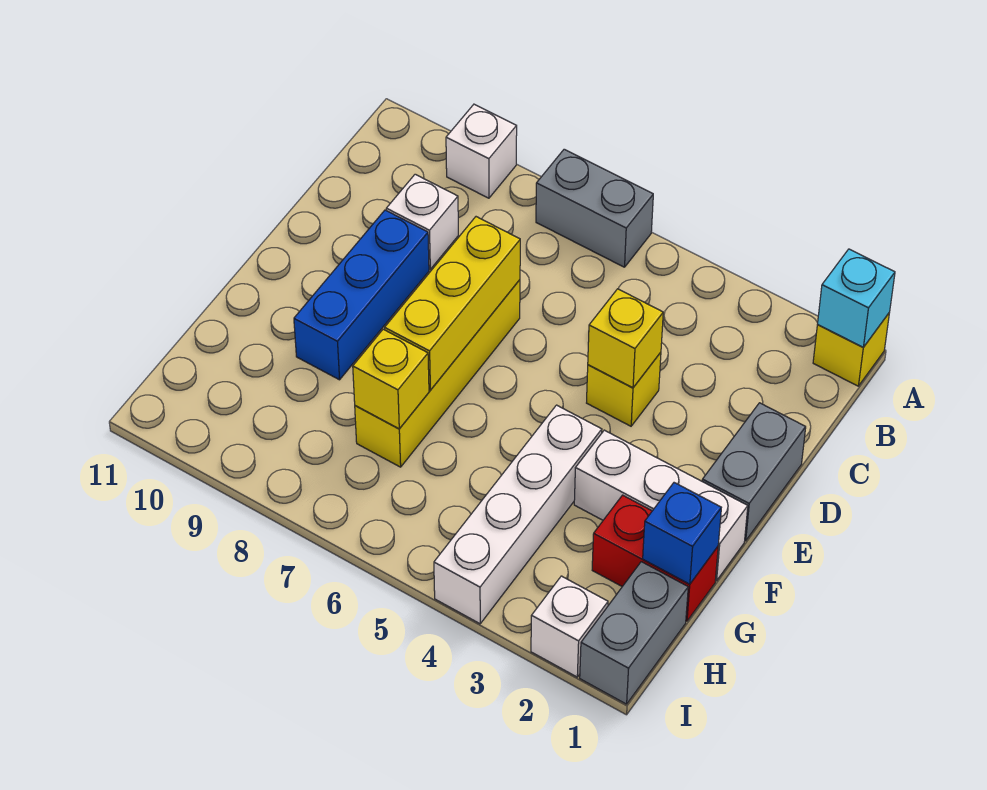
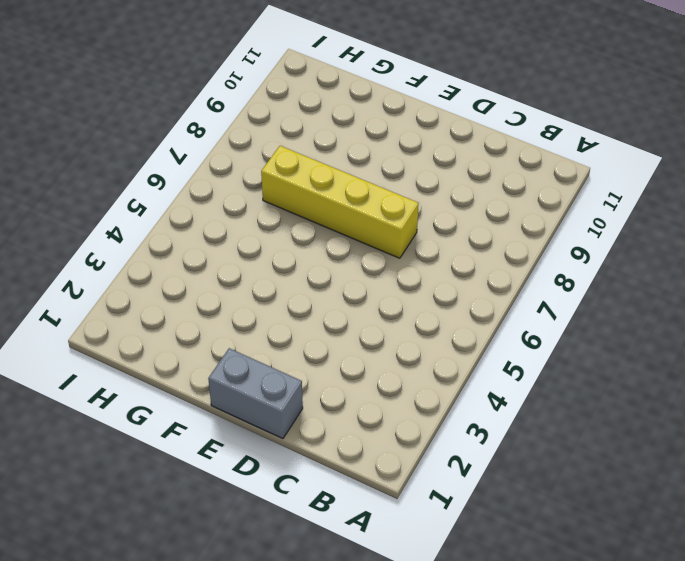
none -> yellow 1x1 brick [813,312,890,386]
none -> grey 1x2 brick [536,149,653,267]
none -> white 1x1 brick [446,104,517,198]

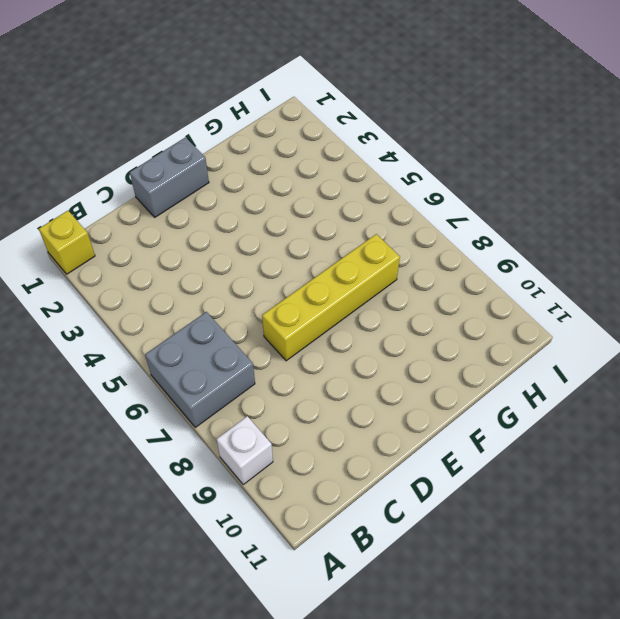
grey 2x2 brick [145,312,255,427] -> grey 1x2 brick [536,149,653,267]
none -> white 1x1 brick [386,174,458,269]
none -> yellow 1x1 brick [587,352,661,426]
none -> blue 1x3 brick [294,210,429,380]

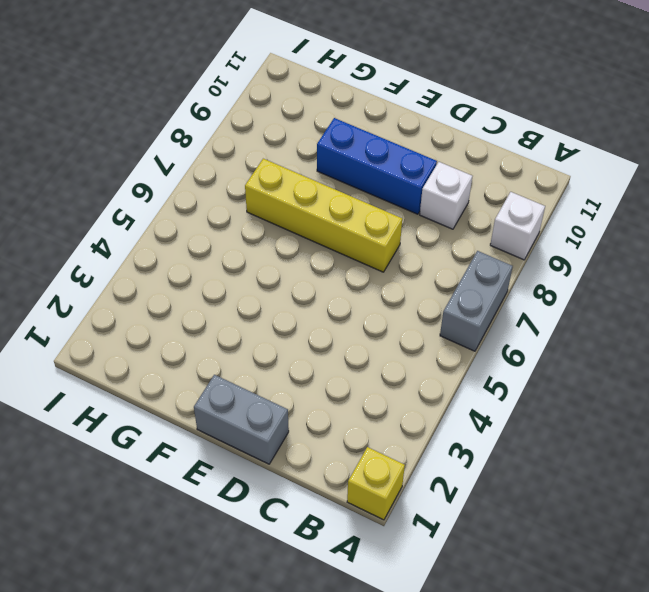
none -> yellow 1x1 brick [587,352,661,426]
none -> white 1x3 brick [574,430,748,581]
none -> white 1x4 brick [434,405,602,624]

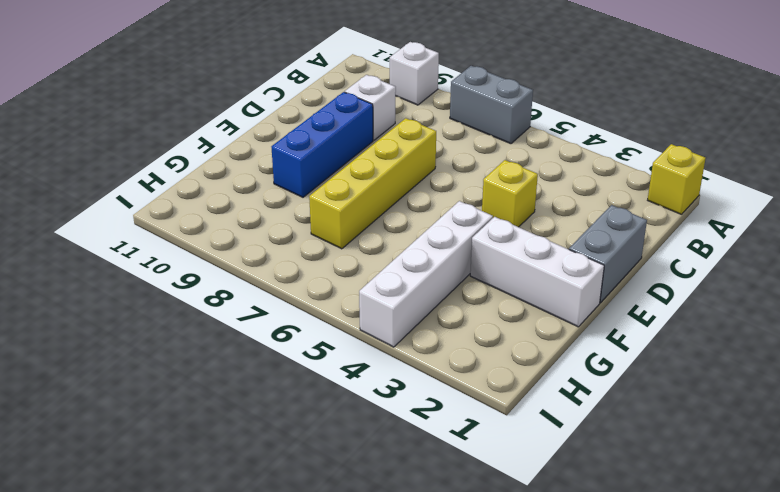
none -> red 1x2 brick [592,495,718,621]
none -> grey 1x2 brick [580,562,688,704]
none -> white 1x1 brick [531,576,608,677]

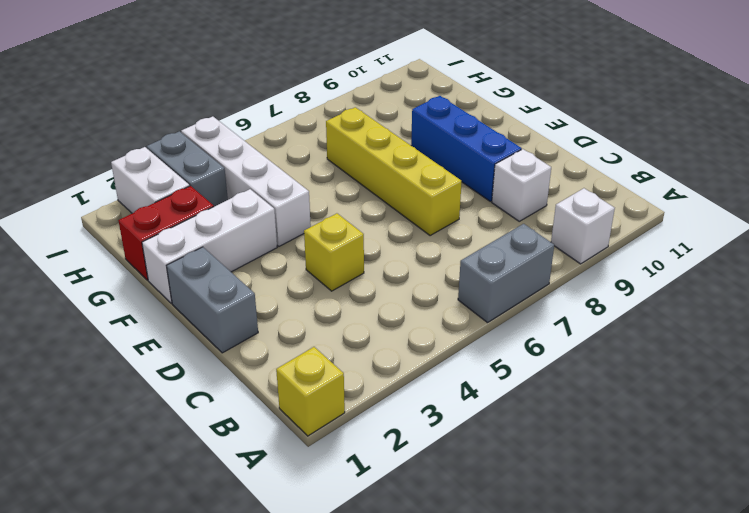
white 1x2 brick [111,147,189,213] -> white 1x1 brick [531,576,608,677]
grey 1x2 brick [147,131,228,207] -> grey 1x2 brick moved to [580,562,688,704]
none -> cyan 1x1 brick [818,249,895,347]
none -> yellow 1x1 brick [588,289,663,388]
none -> yellow 1x3 brick [385,217,520,390]

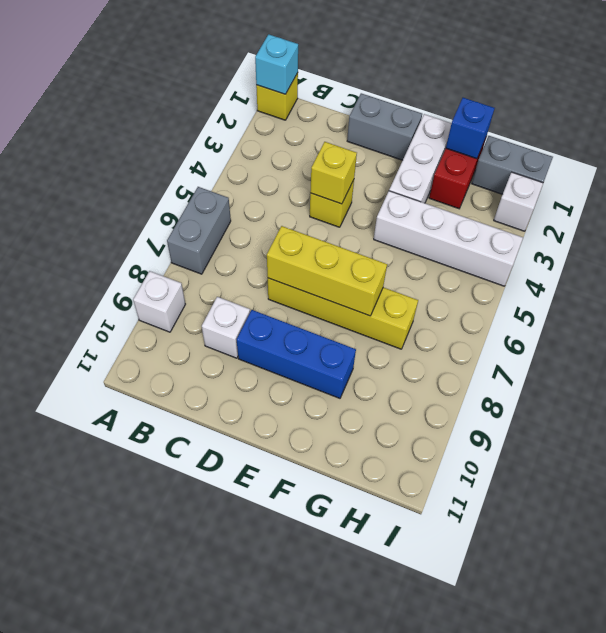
none -> yellow 1x1 brick [353,329,429,429]

